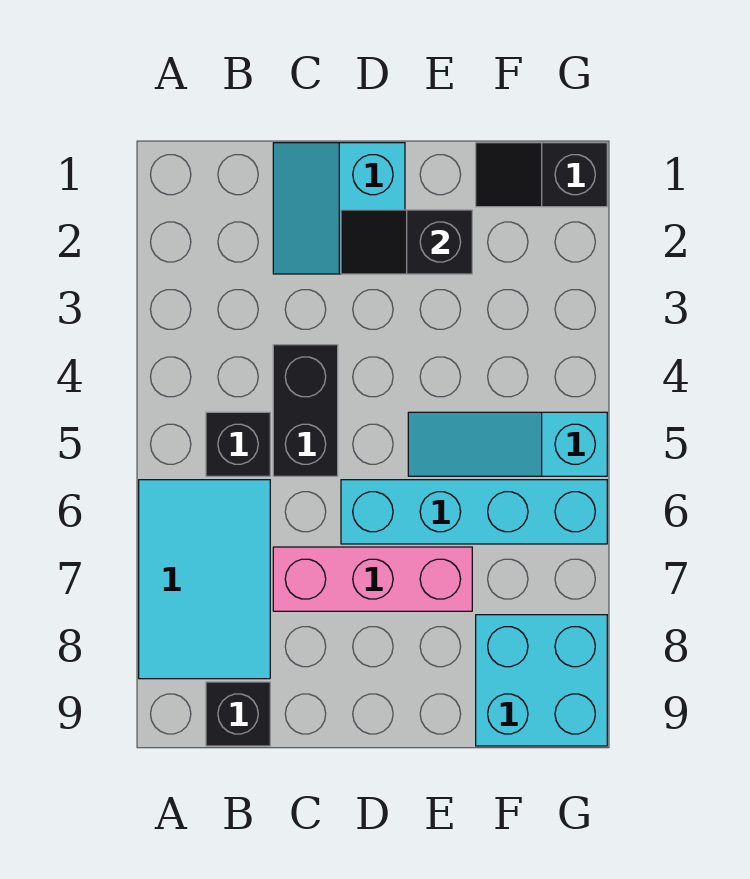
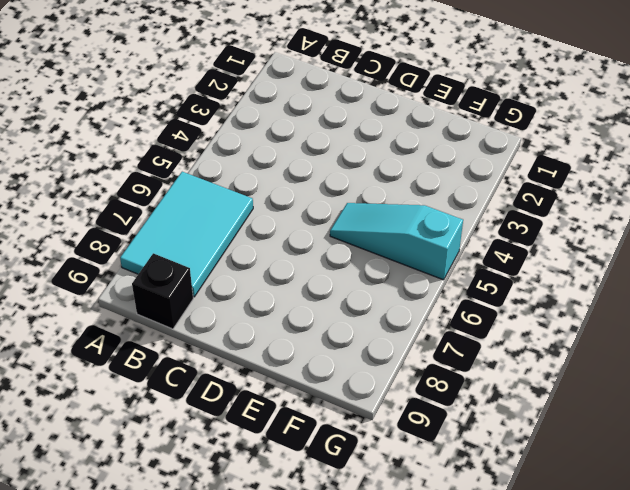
none -> black 1x1 brick [206,412,270,476]
none -> cyan 2x2 slope [273,143,405,274]

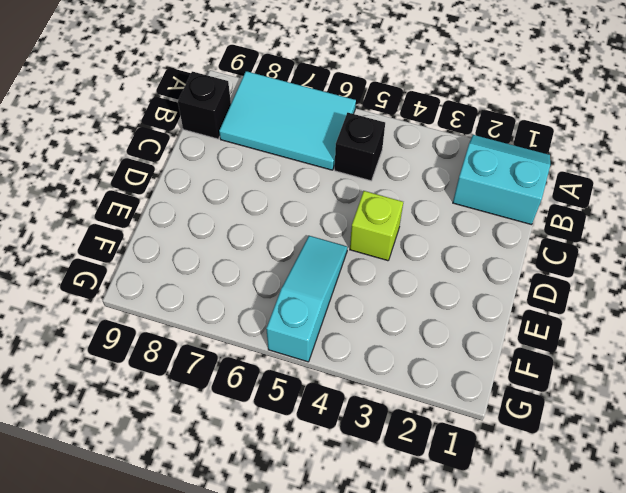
cyan 2x2 slope [453,135,550,225] -> cyan 2x2 slope moved to [273,143,405,274]
lime 1x1 brick [350,191,403,261] -> none
none -> black 1x2 brick [273,345,338,476]
none -> pink 1x3 brick [273,547,472,611]

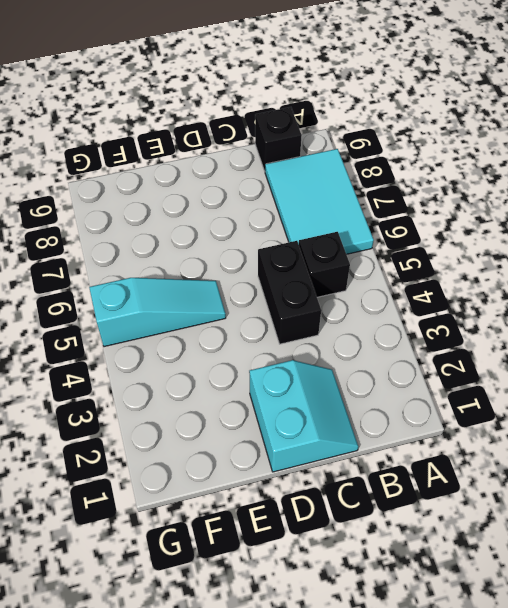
none -> pink 1x3 brick [273,547,472,611]
none -> cyan 1x4 brick [341,480,607,544]

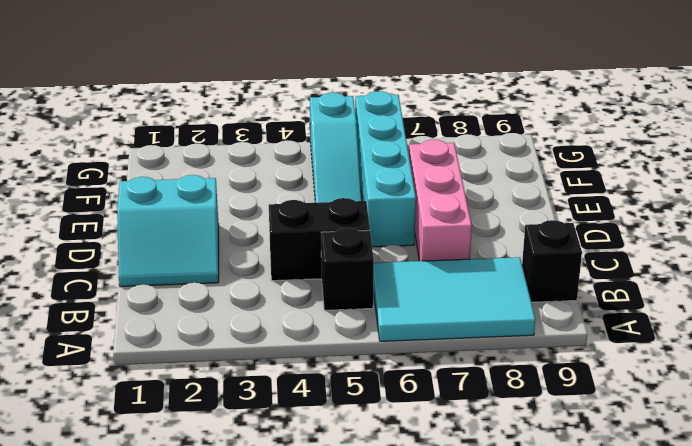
none -> black 1x2 slope [476,143,607,207]
none -> cyan 2x2 brick [476,615,607,746]

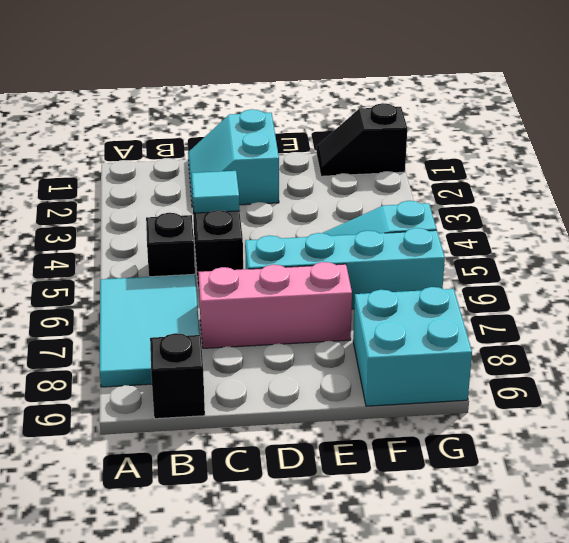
cyan 1x1 tile [191,171,240,213] -> none
none -> black 1x2 slope [341,210,472,274]

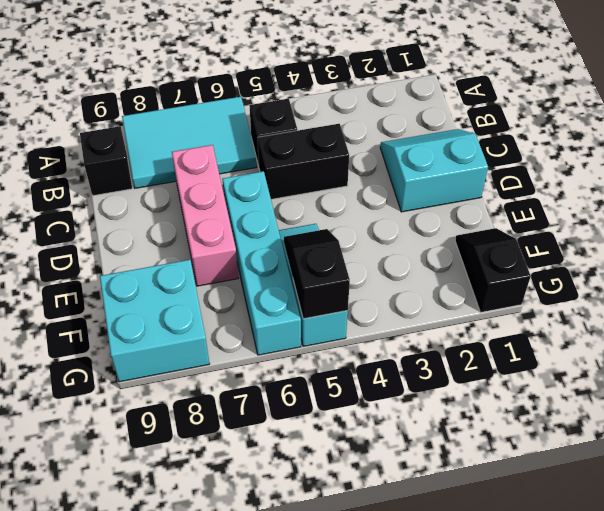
black 1x2 slope [284,229,350,319] -> black 1x2 slope moved to [341,210,472,274]

